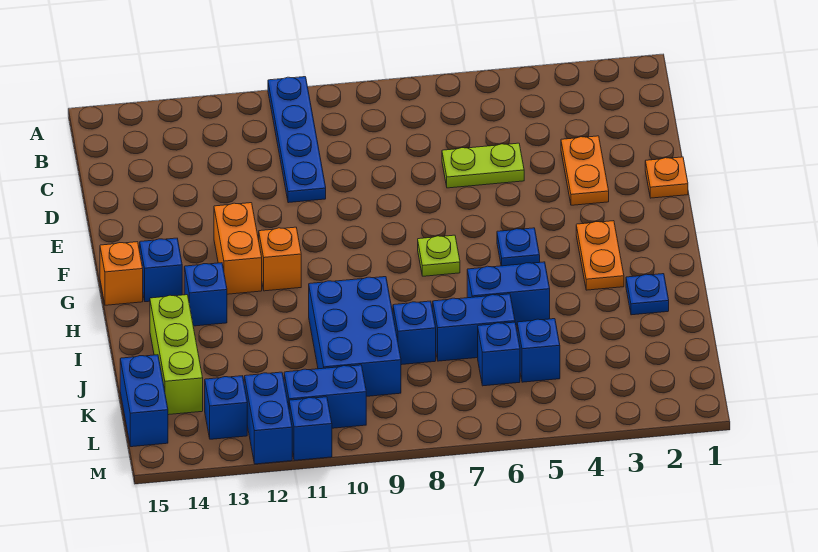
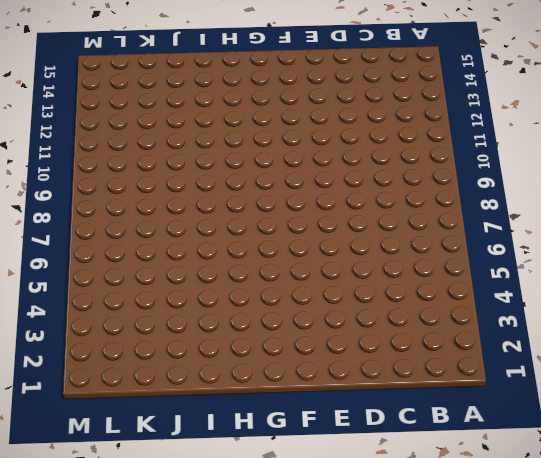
none -> blue 1x4 plate [268,77,326,203]
none -> orange 1x2 plate [561,136,609,205]
none -> lime 1x2 plate [442,143,524,188]

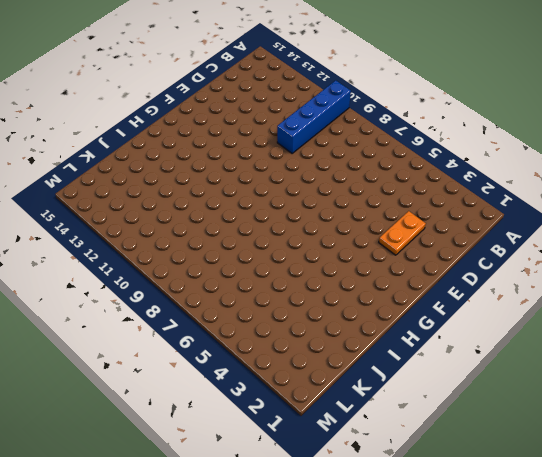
blue 1x4 brick [277,80,351,153] -> blue 1x4 plate [268,77,326,203]
none -> lime 1x2 plate [442,143,524,188]
none -> orange 1x1 plate [645,157,688,198]
none -> orange 1x2 brick [214,203,262,294]

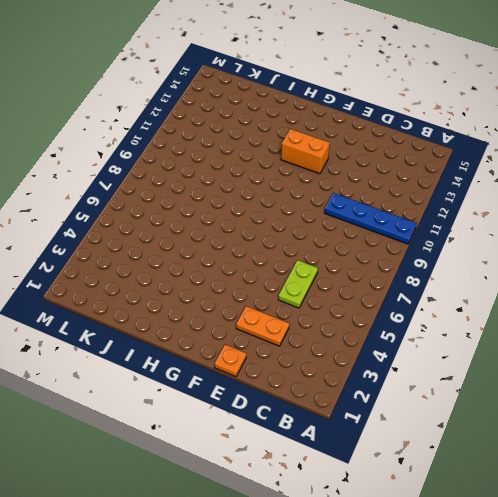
none -> orange 1x2 plate [576,221,624,290]
none -> blue 1x1 plate [497,228,540,266]
none -> lime 1x1 plate [418,235,460,276]

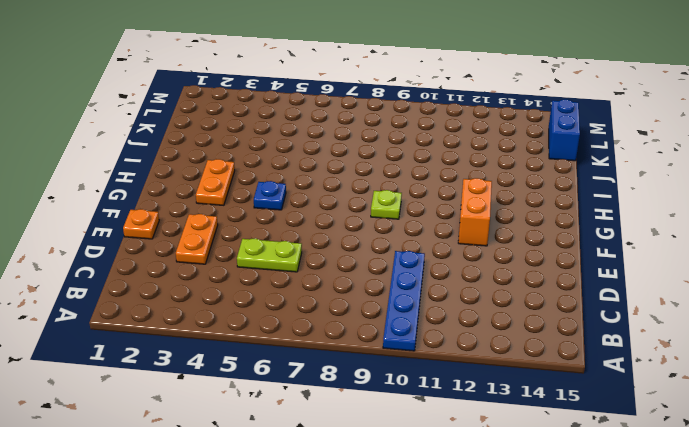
lime 1x1 plate [371,190,402,219] -> lime 1x1 plate moved to [418,235,460,276]
none -> orange 1x1 brick [259,227,301,291]
none -> blue 1x1 brick [140,238,182,302]
none -> orange 1x1 brick [100,242,143,305]

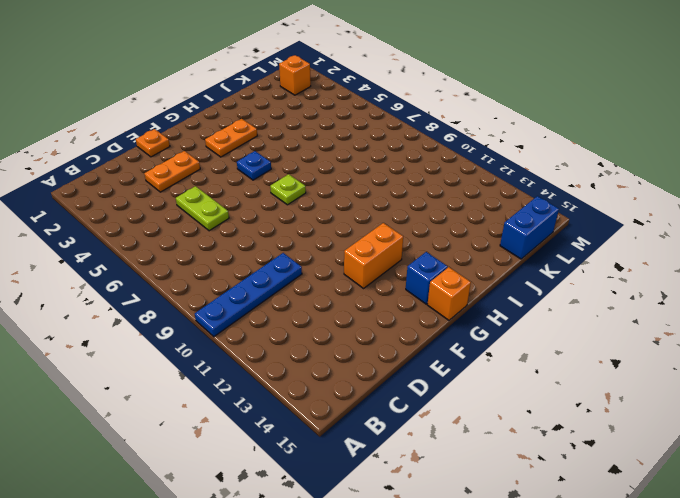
orange 1x1 brick [279,55,311,95] -> orange 1x1 brick moved to [259,227,301,291]
none -> blue 1x1 brick [184,263,227,326]
none -> blue 1x1 plate [626,274,669,315]
none -> blue 1x2 brick [467,262,550,325]

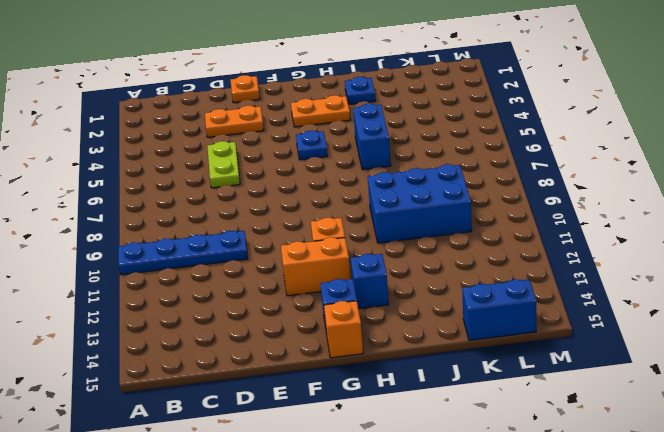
none -> lime 1x1 plate [418,235,460,276]
none -> lime 1x3 brick [150,295,203,415]
none -> blue 1x2 brick [433,294,515,361]

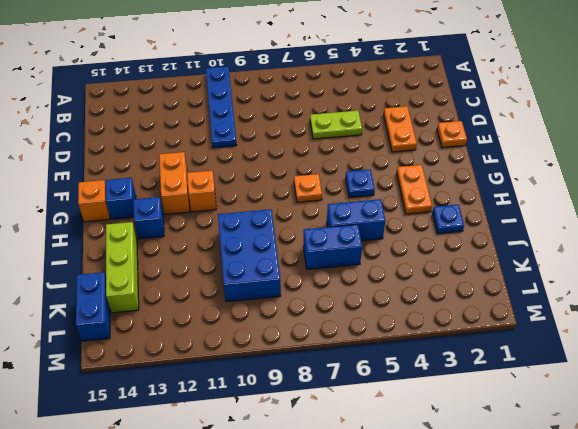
orange 1x1 plate [294,174,322,202] -> lime 1x1 plate [418,235,460,276]
none -> blue 1x1 brick [393,301,436,365]
none -> blue 1x1 brick [517,319,560,382]
none -> blue 1x1 brick [478,322,520,386]

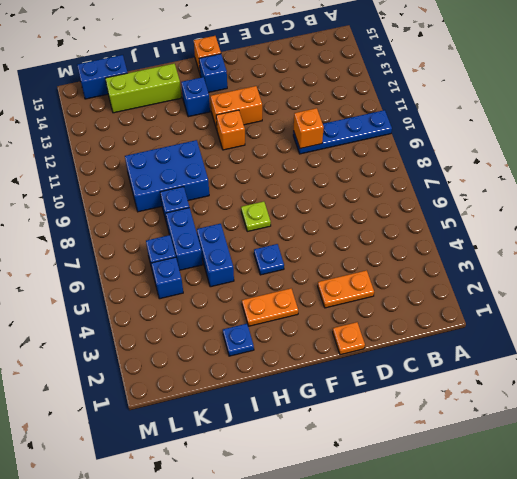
orange 1x1 brick [294,108,324,149] -> none
none -> lime 1x2 plate [442,143,524,188]
none -> blue 1x2 brick [284,365,366,428]
none -> blue 1x2 brick [244,372,292,464]

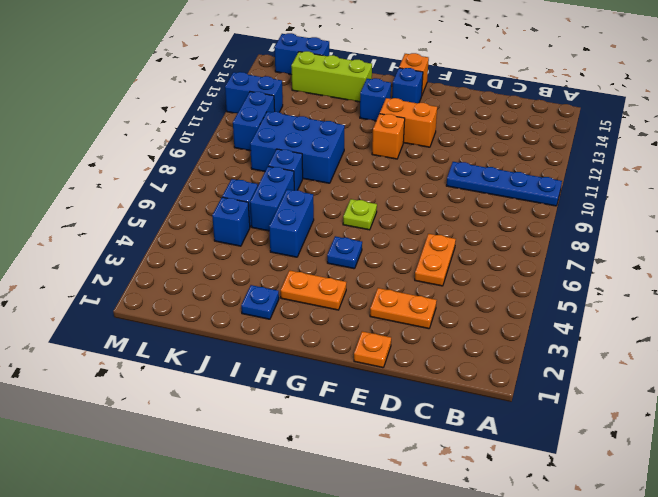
orange 1x2 plate [415,234,456,286] -> lime 1x2 plate [442,143,524,188]
none -> blue 1x1 brick [205,376,247,439]
none -> blue 1x1 brick [289,397,332,460]

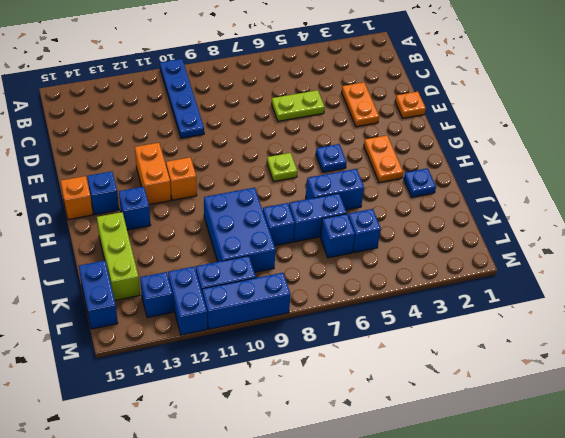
blue 1x3 brick [202,273,291,329] -> blue 1x1 brick [289,397,332,460]

